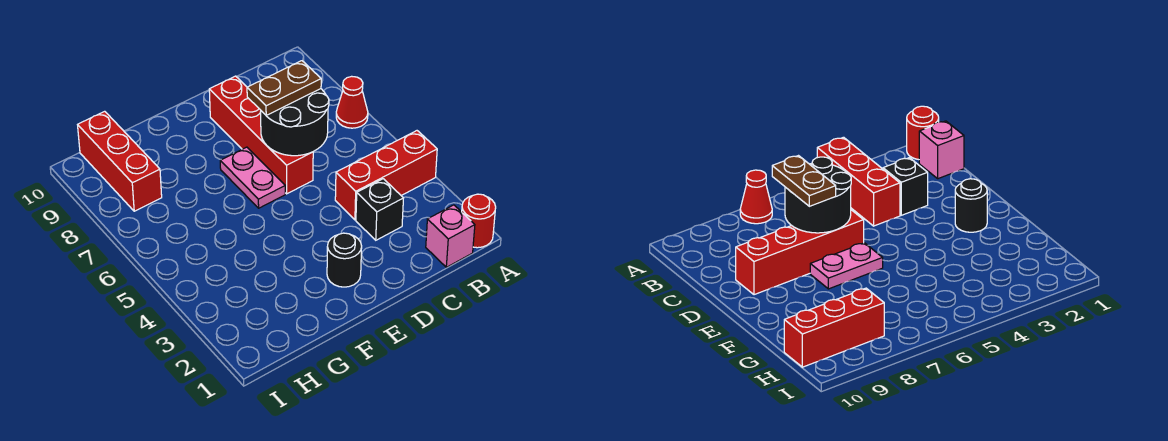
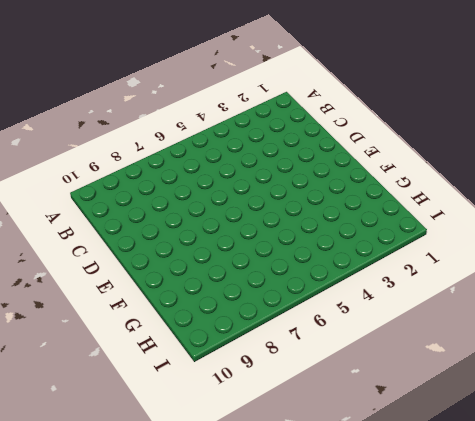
none -> red 1x1 round brick [462,194,496,248]
none -> red 1x3 brick [335,131,437,220]

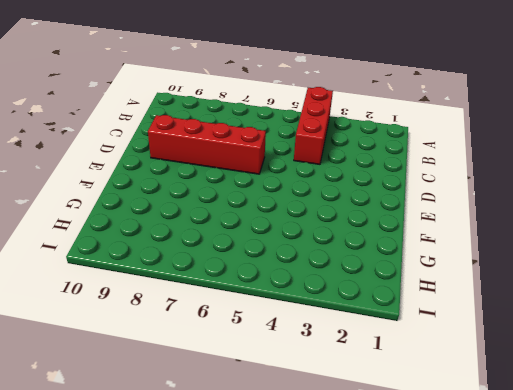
none -> red 1x1 round brick [462,194,496,248]
none -> red 1x1 cone [336,76,368,128]

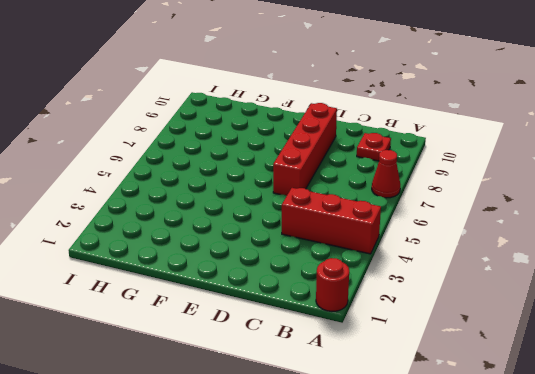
red 1x1 plate [357,133,391,161] -> none
none -> pink 1x1 brick [426,205,475,267]
none -> black 1x1 brick [356,179,403,240]

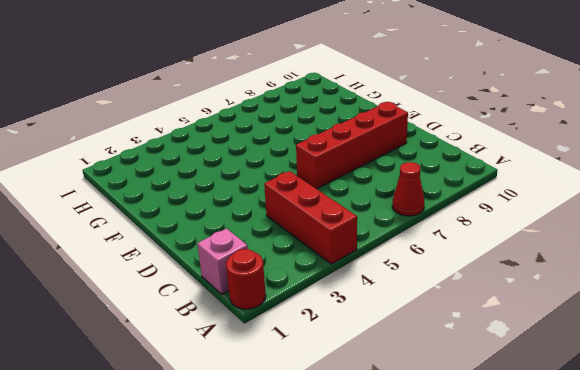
none -> black 1x1 brick [356,179,403,240]
none -> black 1x1 round brick [327,233,362,287]

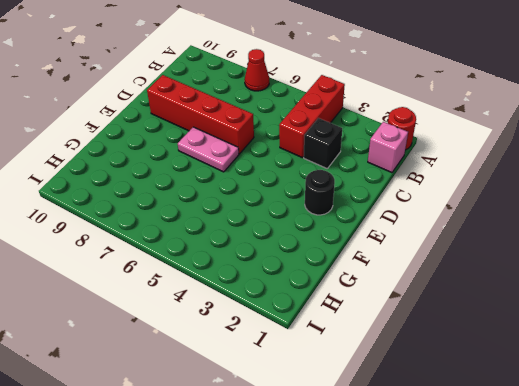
none -> red 1x3 brick [78,111,162,211]
none -> black 2x2 round brick [261,89,329,156]

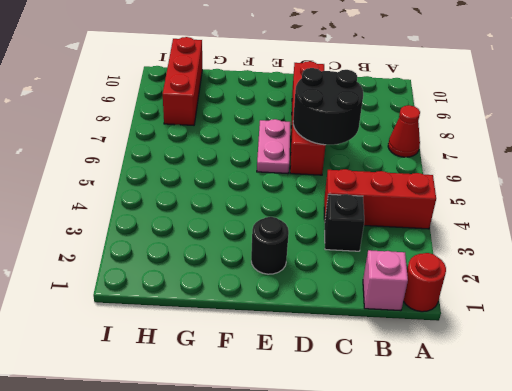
none -> brown 1x2 plate [247,61,321,115]

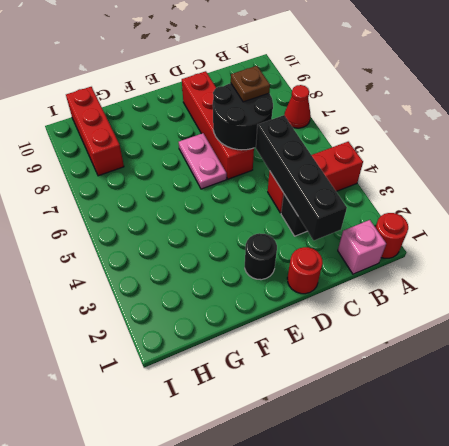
black 1x4 brick [256,115,347,240] -> none
brown 1x1 plate [231,66,270,102] -> brown 1x2 plate [247,61,321,115]
red 1x1 round brick [287,247,323,294] -> none

